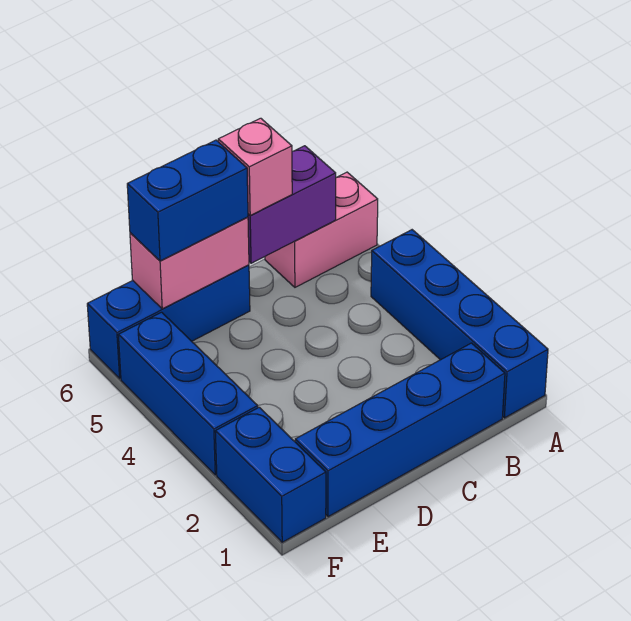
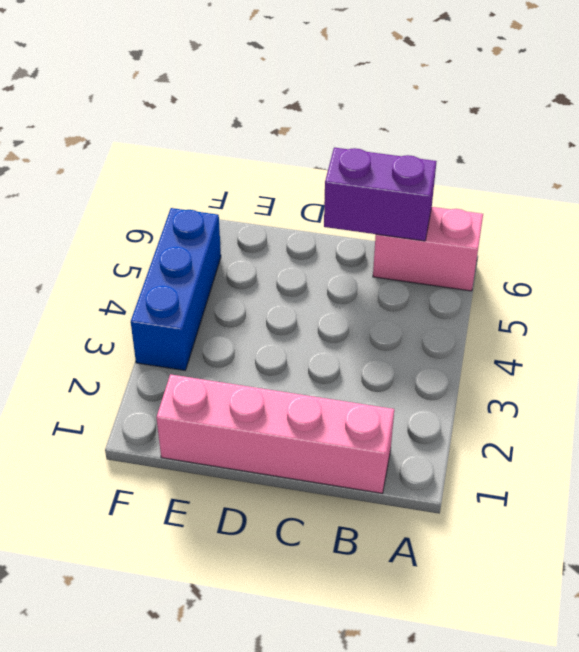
pink 1x4 brick [156,374,394,493] -> blue 1x4 brick [295,343,505,517]
none -> blue 1x4 brick [371,230,548,418]
none -> blue 1x3 brick [87,265,250,379]

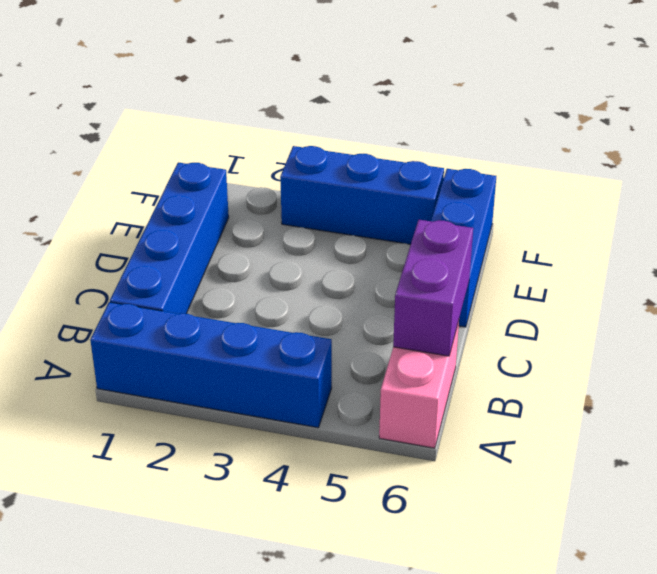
none -> blue 1x2 brick [215,407,326,542]
none -> pink 1x2 brick [130,217,249,309]

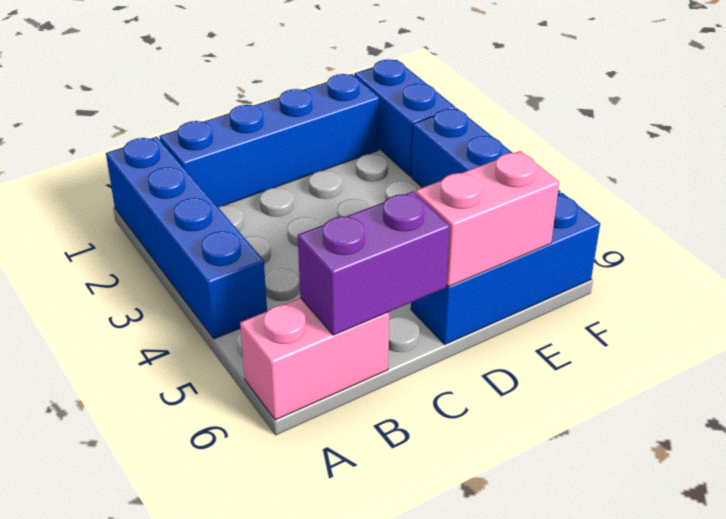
none -> pink 1x1 brick [218,118,292,215]
none -> blue 1x2 brick [127,140,248,261]

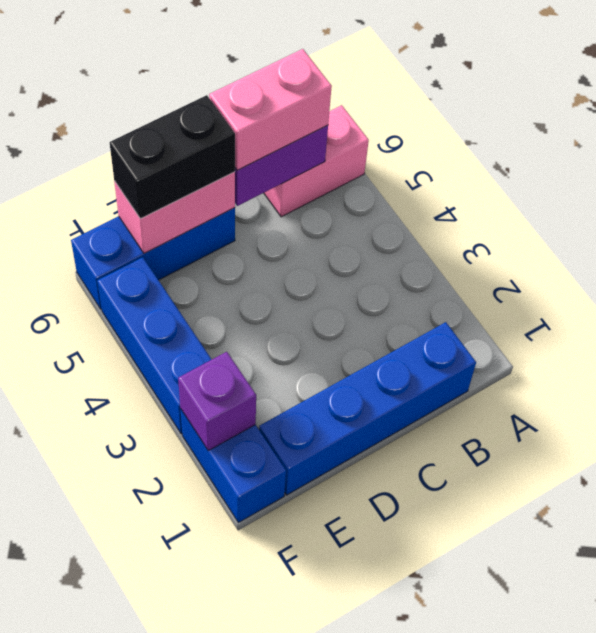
pink 1x2 brick [209,49,332,170] -> pink 1x1 brick [218,118,292,215]
black 1x2 brick [110,95,235,219] -> blue 1x2 brick [127,140,248,261]
purple 1x1 brick [178,352,256,451] -> none
none -> blue 1x4 brick [371,230,548,418]

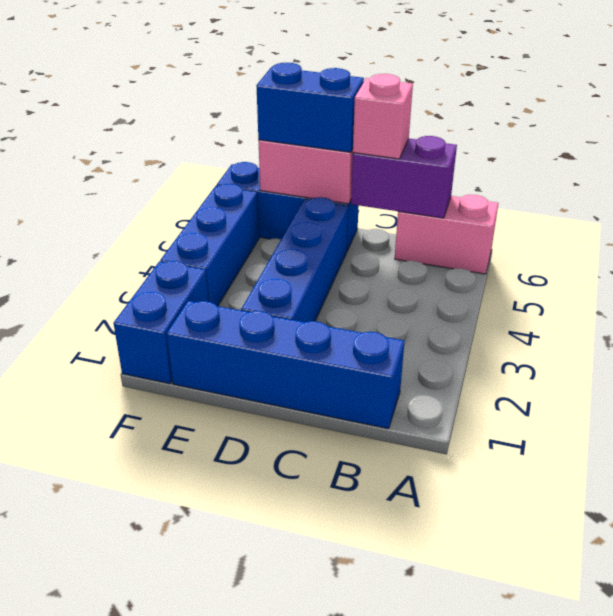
blue 1x4 brick [241,197,348,322] -> blue 1x4 brick moved to [371,230,548,418]

